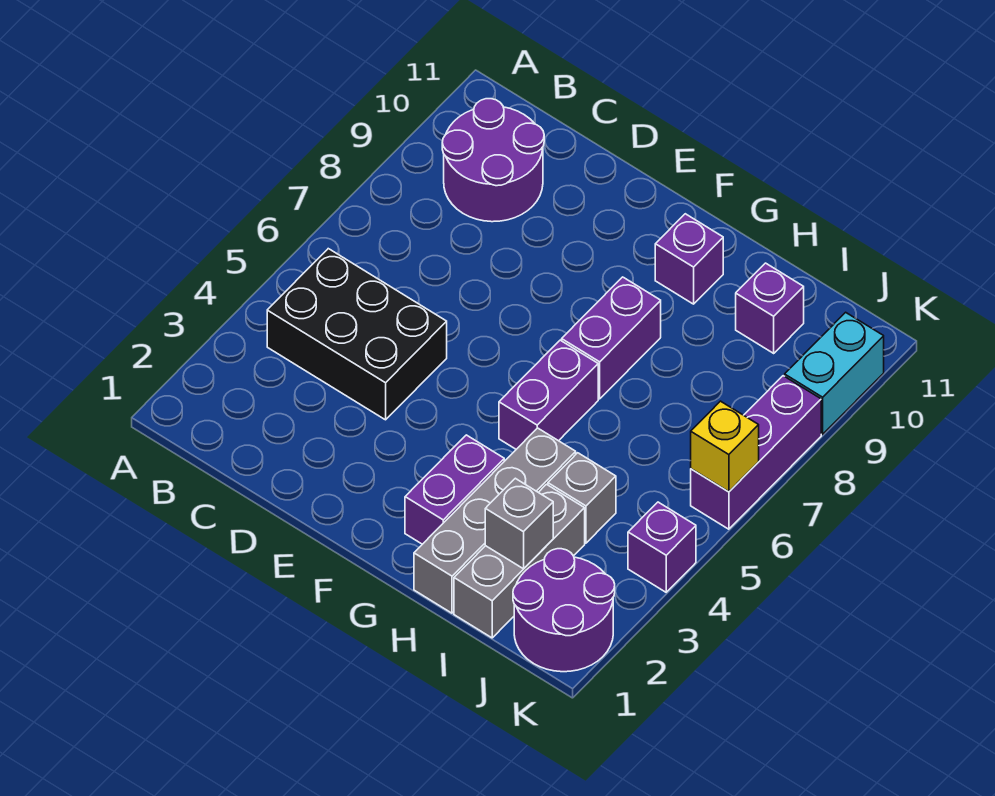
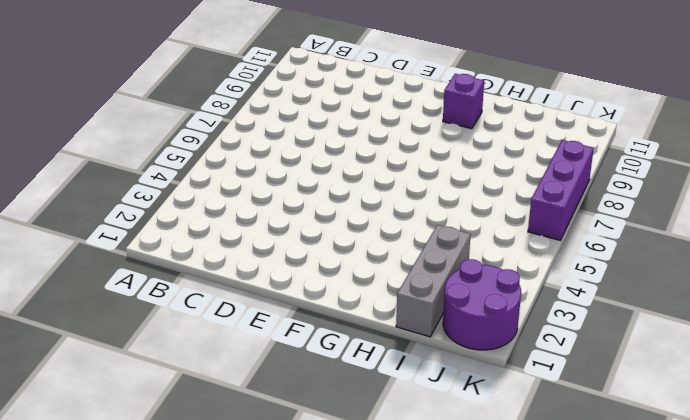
none -> black 2x3 brick [267,249,447,420]
none -> purple 2x2 round brick [442,99,544,222]
none -> purple 1x2 brick [405,435,504,544]

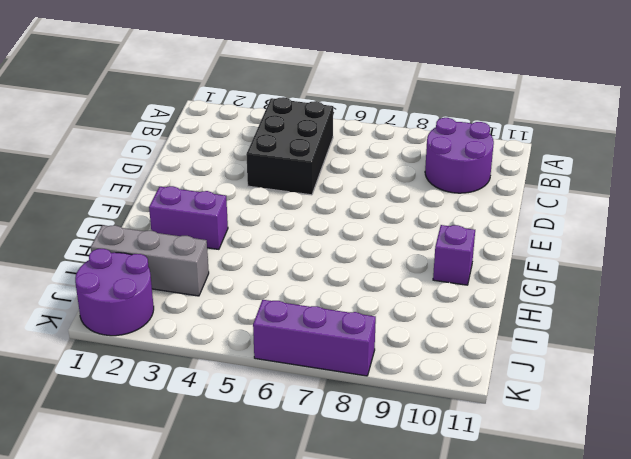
none -> purple 1x2 brick [499,340,598,449]
none -> purple 1x2 brick [562,277,661,399]
none -> grey 1x4 brick [414,428,576,613]

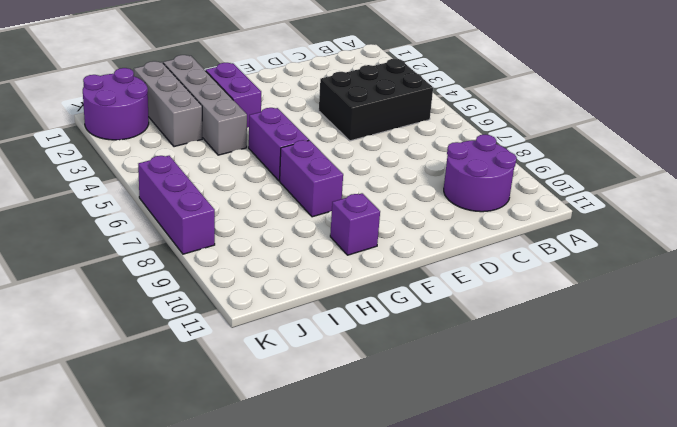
none -> grey 1x1 brick [548,453,616,543]
none -> purple 1x1 brick [736,263,804,353]
none -> purple 1x1 brick [628,502,696,592]

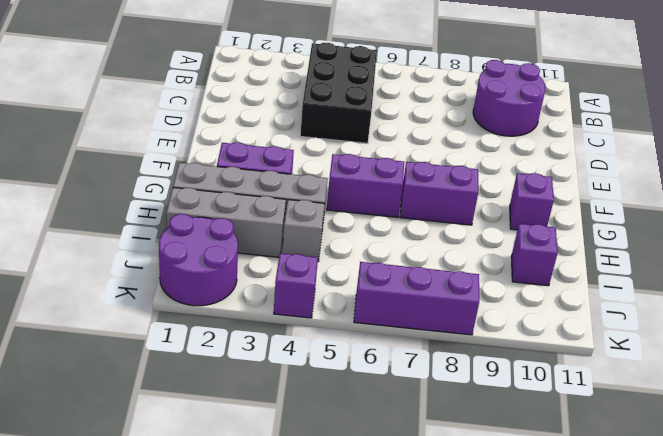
none -> cyan 1x2 brick [785,312,884,434]
none -> grey 1x1 brick [485,478,553,569]
none -> yellow 1x1 brick [691,401,759,492]

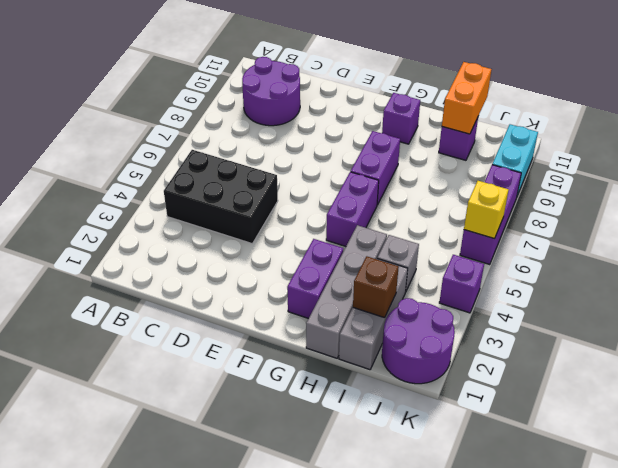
brown 1x1 brick [353,256,399,318] -> grey 1x1 brick [485,478,553,569]
orange 1x2 brick [442,62,492,134] -> none

